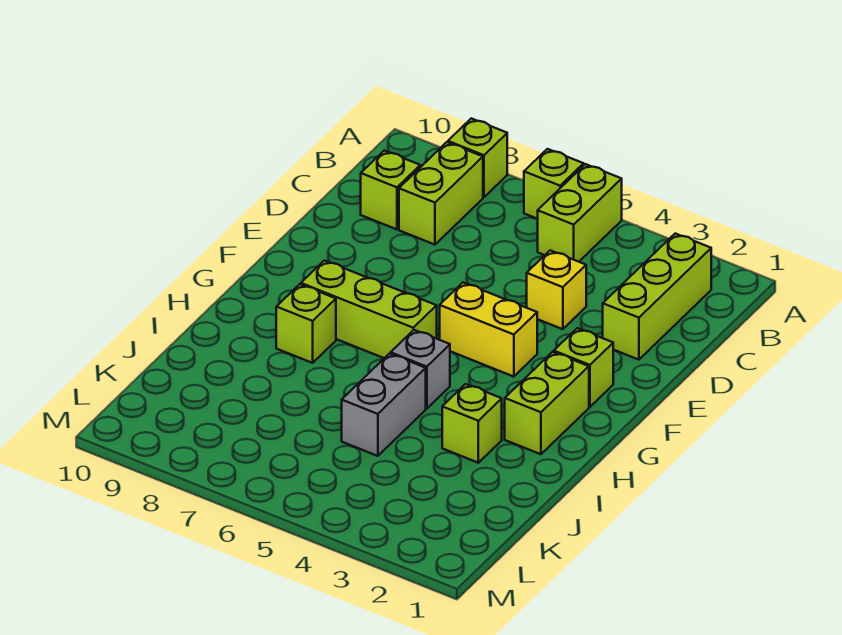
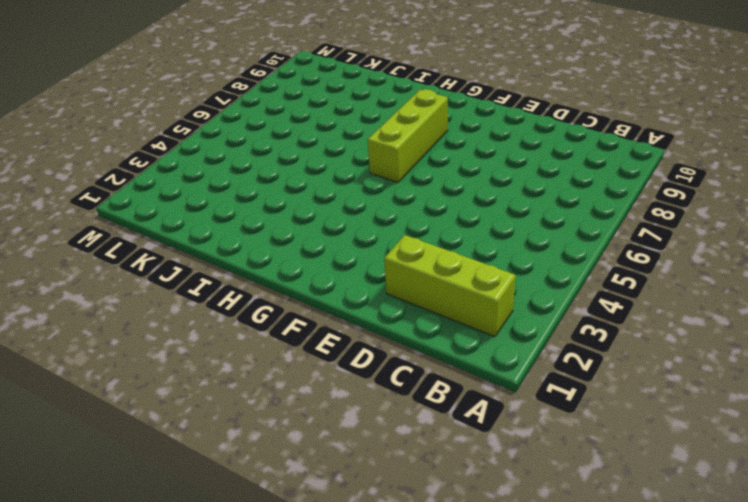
none -> lime 1x2 brick [538,164,622,262]
none -> lime 1x1 brick [524,149,584,219]
none -> lime 1x1 brick [448,118,507,197]

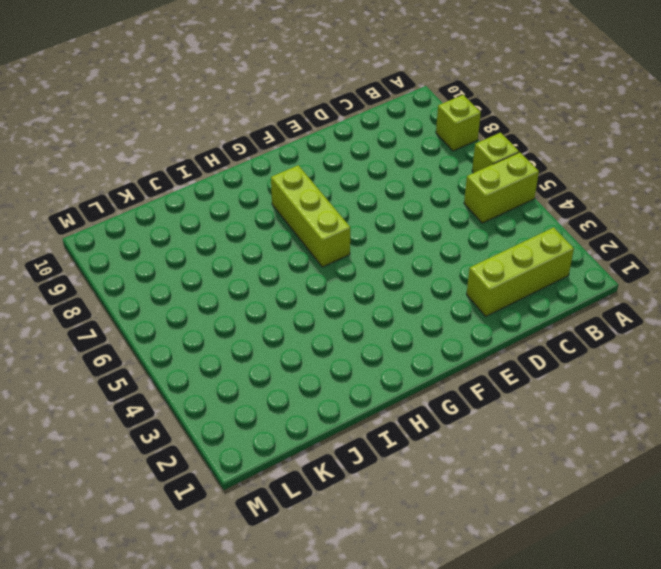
none -> lime 1x2 brick [399,142,483,245]
none -> lime 1x1 brick [361,151,420,229]
none -> yellow 1x1 brick [527,250,586,329]

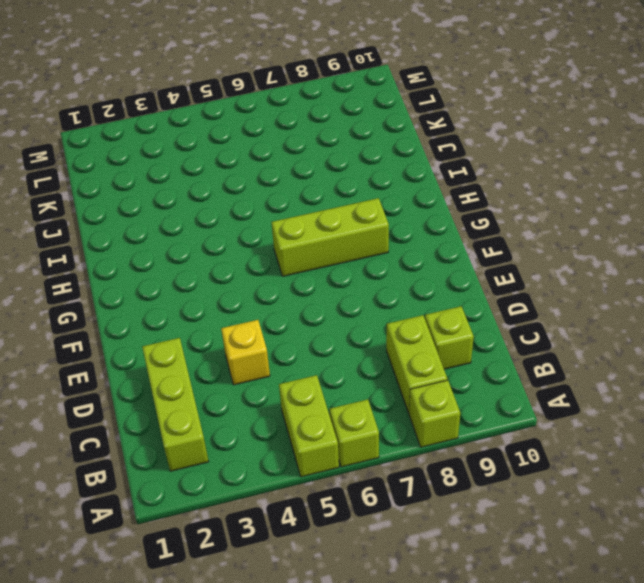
none -> lime 1x1 brick [554,328,613,407]
none -> yellow 1x2 brick [440,283,537,377]
none -> lime 1x2 brick [505,352,589,454]

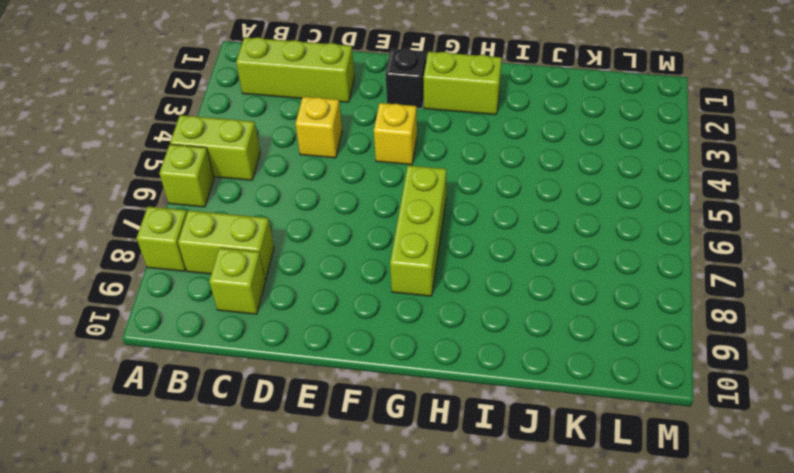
black 1x1 brick [385,49,426,109] -> lime 1x1 brick [554,328,613,407]
yellow 1x1 brick [374,103,417,165] -> yellow 1x2 brick [440,283,537,377]
none -> grey 1x1 brick [391,330,450,409]
none -> lime 1x1 brick [276,284,336,363]
none -> lime 1x1 brick [442,384,502,463]

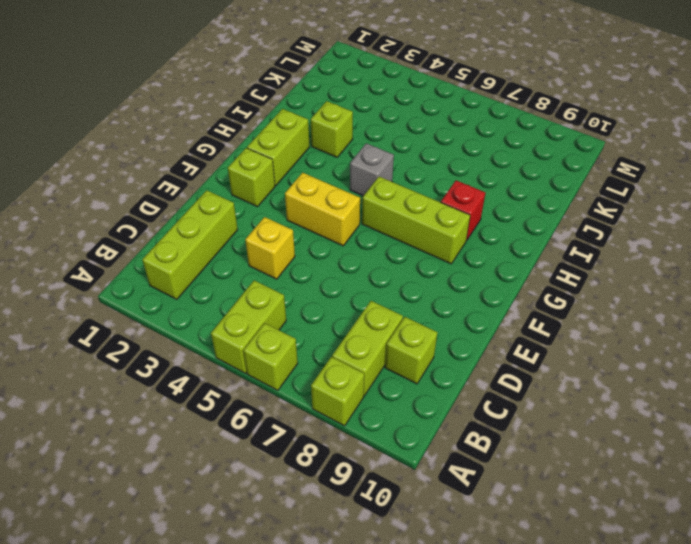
red 1x1 brick [441,180,485,240] -> lime 1x1 brick [276,284,336,363]
none -> grey 1x2 brick [342,354,426,456]

